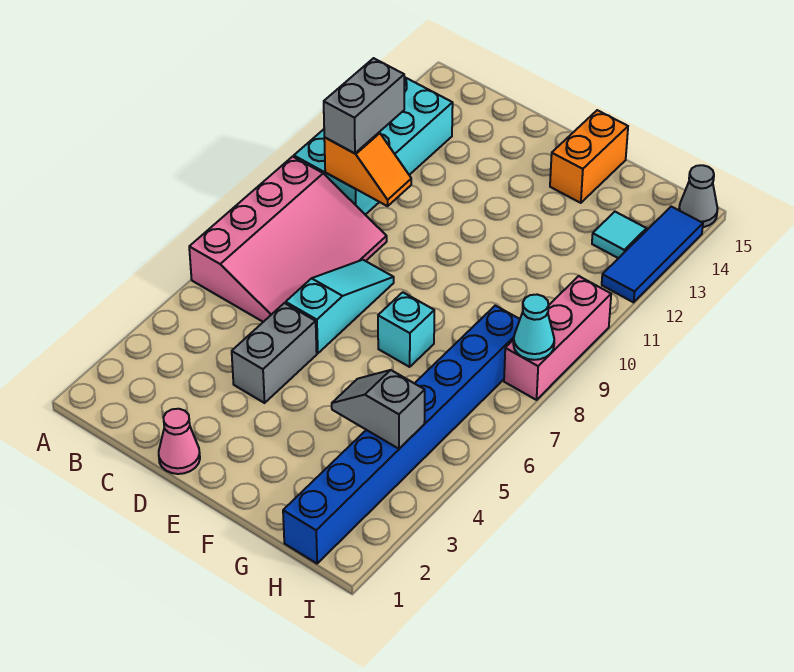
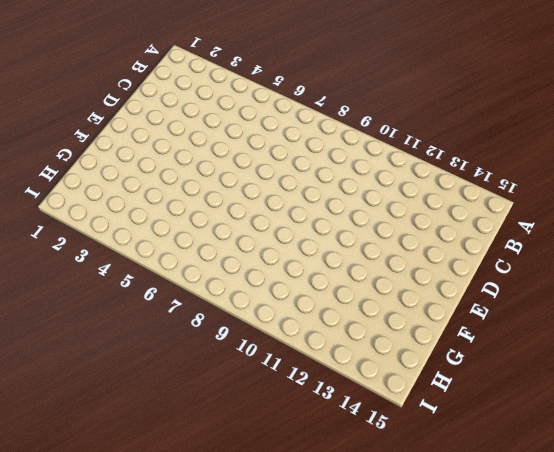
none -> pink 3x4 slope [189,157,387,322]
none -> cyan 2x4 brick [294,77,453,215]
none -> pink 1x1 cone [159,409,200,474]

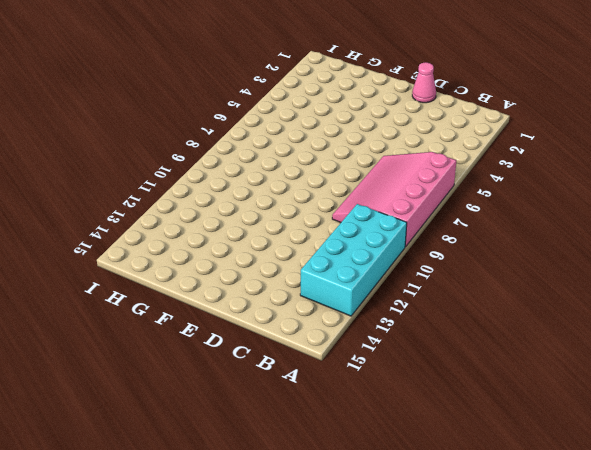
none -> grey 1x2 brick [232,303,317,403]
none -> cyan 1x3 slope [286,260,394,353]
none -> cyan 1x1 brick [378,292,434,367]

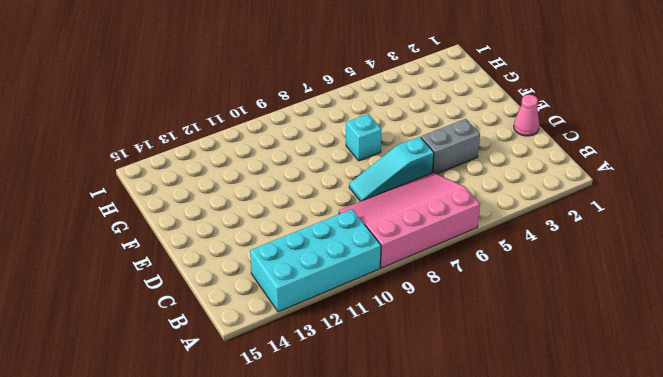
none -> orange 1x2 brick [550,110,628,203]
none -> blue 1x8 brick [283,306,520,563]
none -> cyan 1x1 tile [592,212,646,258]

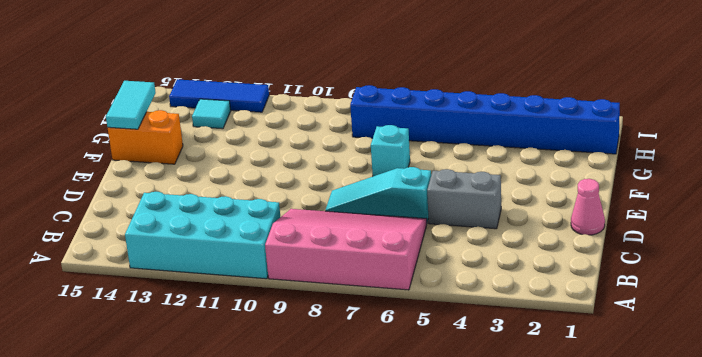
cyan 1x2 tile [106,81,156,129] -> none
none -> pink 1x3 brick [504,276,611,400]
none -> grey 1x1 cone [679,165,718,227]
none -> orange 1x2 slope [324,133,411,206]

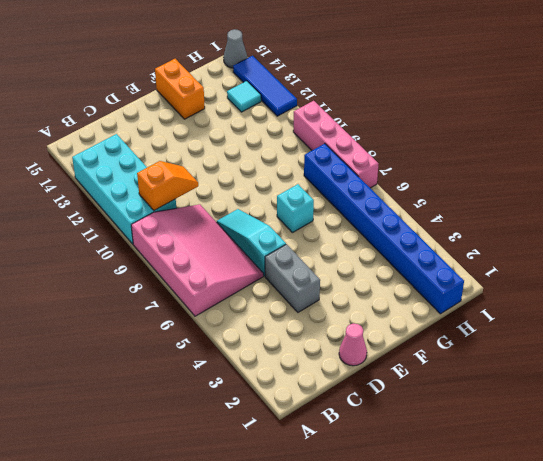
pink 1x4 brick [293,101,378,188] -> pink 1x3 brick [504,276,611,400]
none -> grey 1x2 slope [332,370,425,449]
none -> cyan 1x1 cone [513,295,554,360]
none -> grey 1x2 brick [324,58,404,153]

